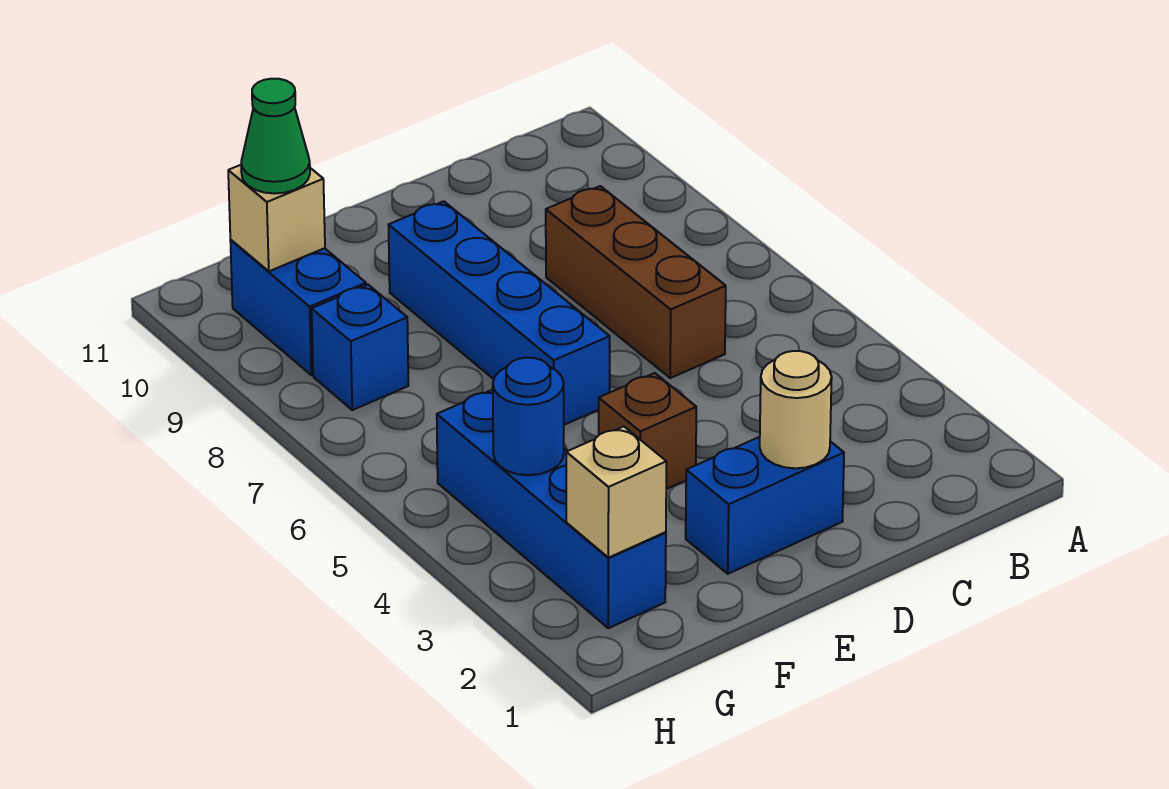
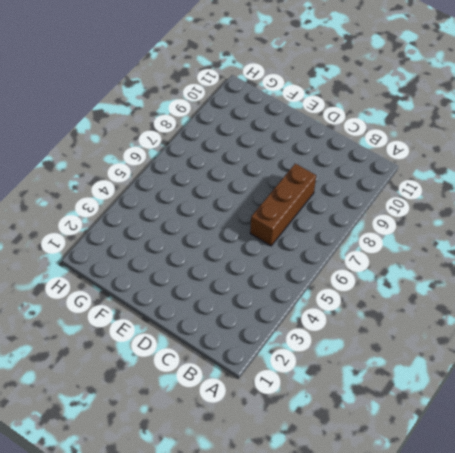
none -> blue 1x2 brick [686,437,844,574]
none -> brown 1x1 brick [599,373,696,489]
none -> blue 1x4 brick [389,201,610,425]

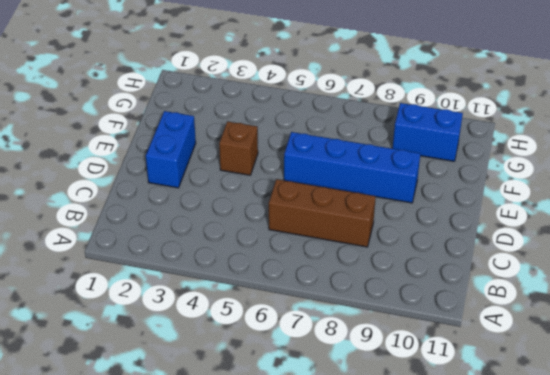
none -> blue 1x4 brick [437,390,666,628]
none -> blue 1x1 brick [312,285,409,410]
none -> tan 1x1 round brick [760,351,832,468]

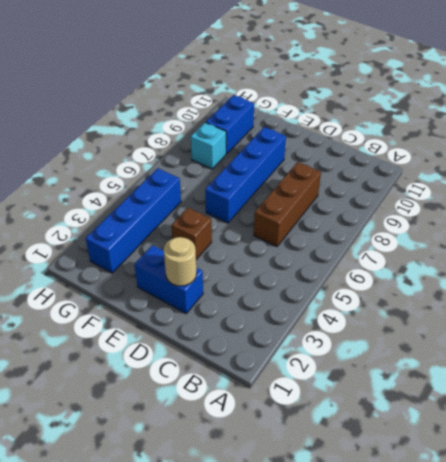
cyan 1x1 brick [191,122,226,169] -> blue 1x1 brick [312,285,409,410]
none -> tan 1x1 brick [566,426,666,558]
none -> blue 1x1 round brick [493,358,564,475]
none -> tan 1x1 brick [228,165,325,271]

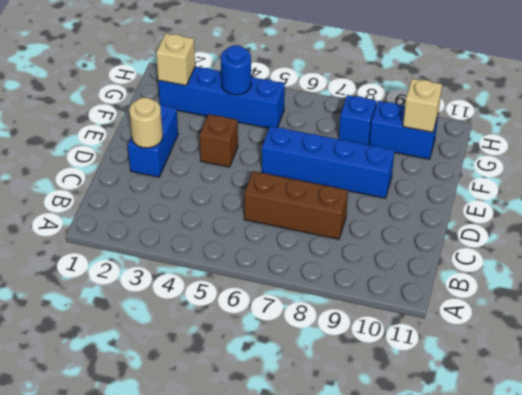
none -> green 1x1 cone [241,79,310,193]

